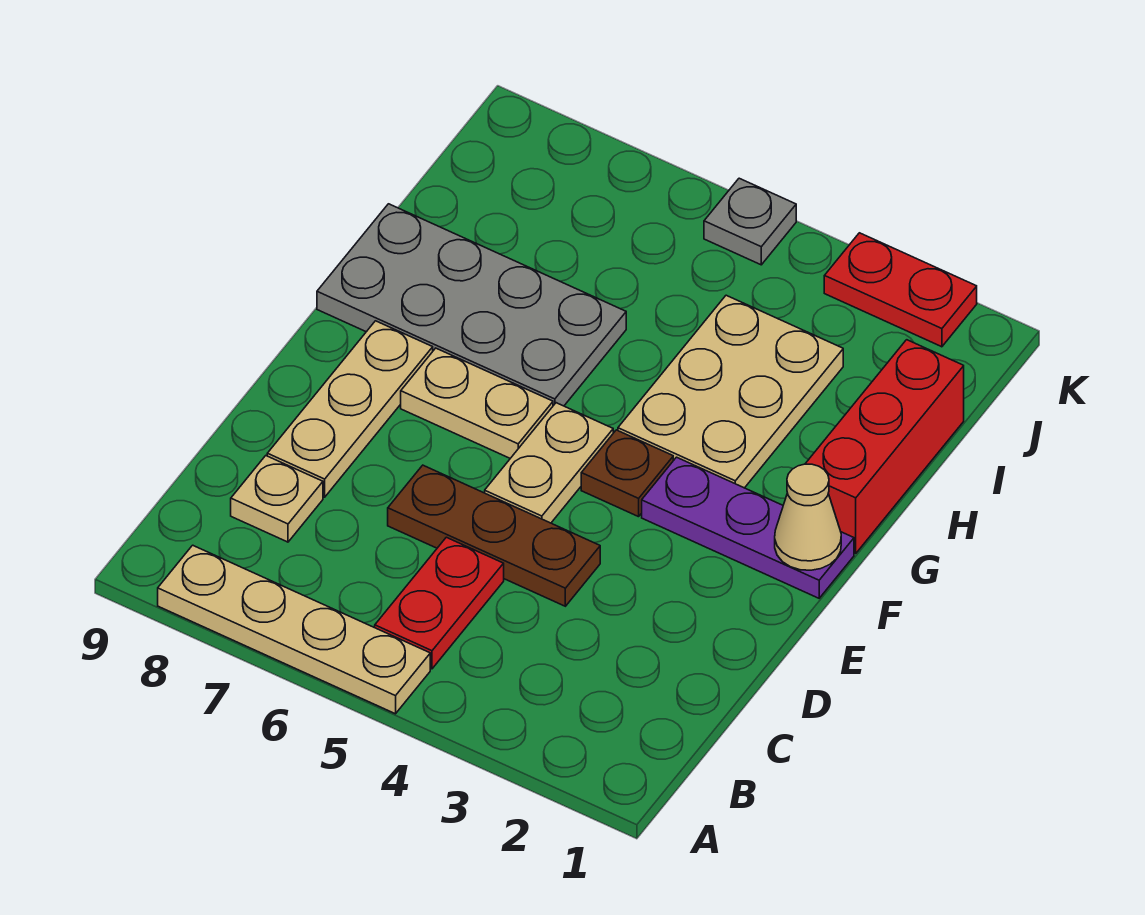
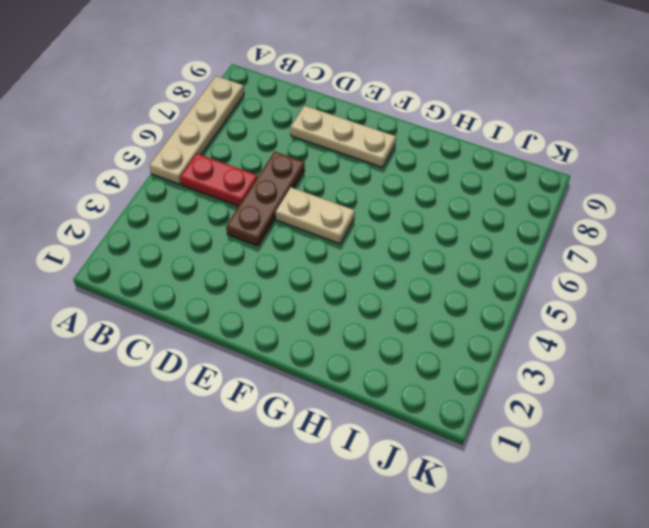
none -> tan 1x1 plate [231,456,323,542]
none -> purple 1x3 plate [642,457,854,598]
none -> brown 1x1 plate [581,430,673,517]

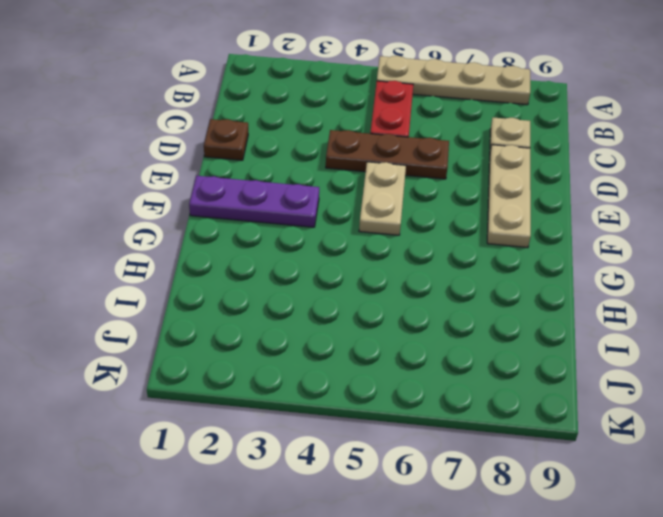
brown 1x1 plate [204,119,248,160] -> brown 1x1 plate moved to [581,430,673,517]
none -> tan 1x2 plate [401,348,553,458]
none -> red 1x3 brick [805,340,964,553]
none -> tan 2x3 plate [618,295,843,488]

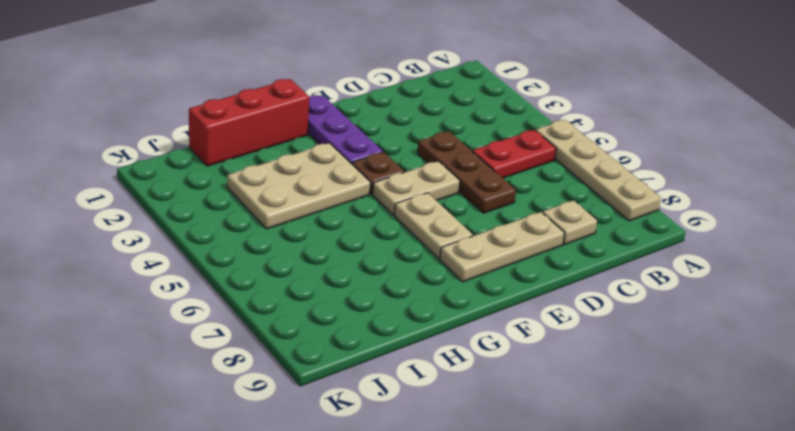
none -> grey 2x4 plate [317,204,626,406]
none -> red 1x2 plate [824,233,977,347]
none -> grey 1x1 plate [704,178,796,265]

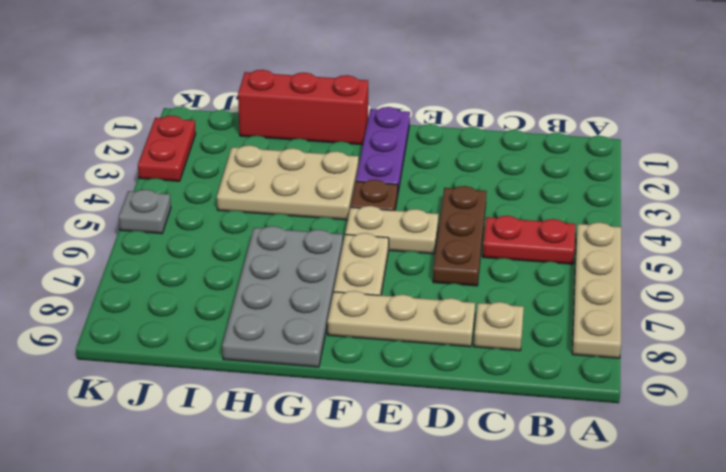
none -> tan 1x1 cone [775,464,841,570]

